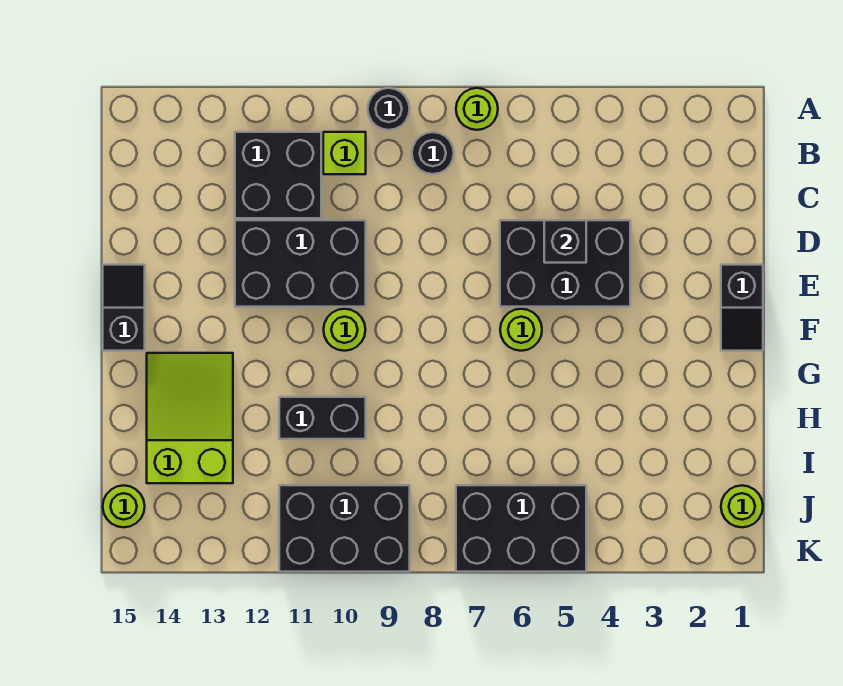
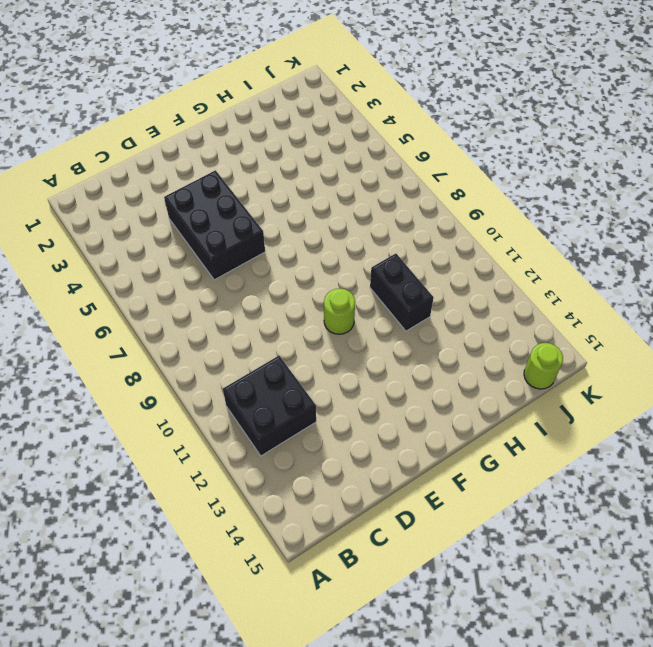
none -> lime 1x1 round brick [456,88,498,130]
none -> black 1x1 round brick [368,88,410,130]
none -> black 1x1 round brick [412,132,454,174]

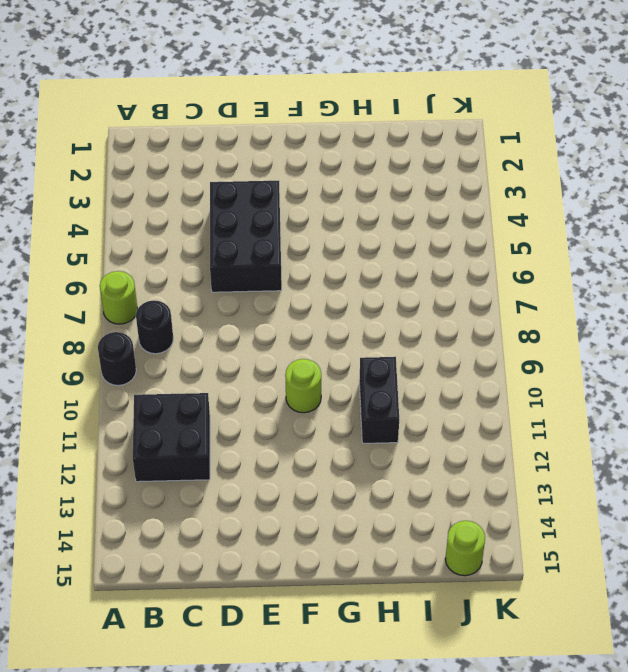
none -> lime 1x1 brick [323,132,366,174]
none -> black 2x3 brick [235,220,366,307]
none -> black 1x2 slope [721,265,763,351]

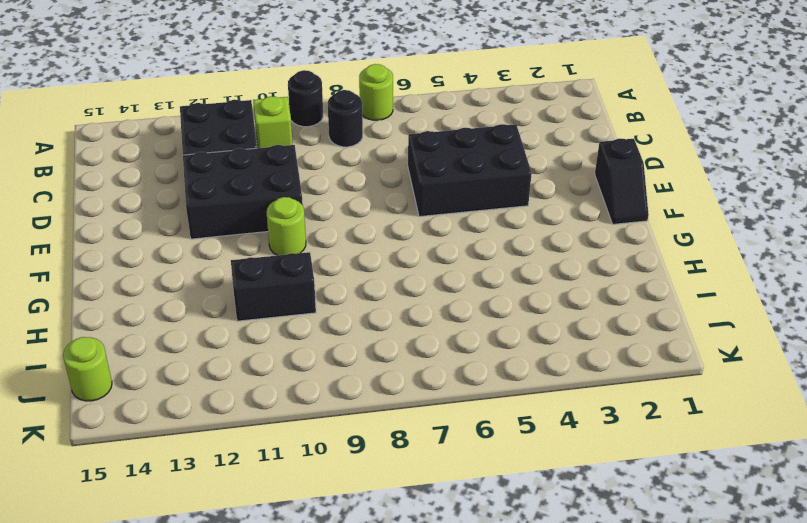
none -> black 1x2 slope [103,265,145,351]
none -> lime 1x1 round brick [500,309,542,351]
none -> lime 2x3 slope [147,353,233,483]

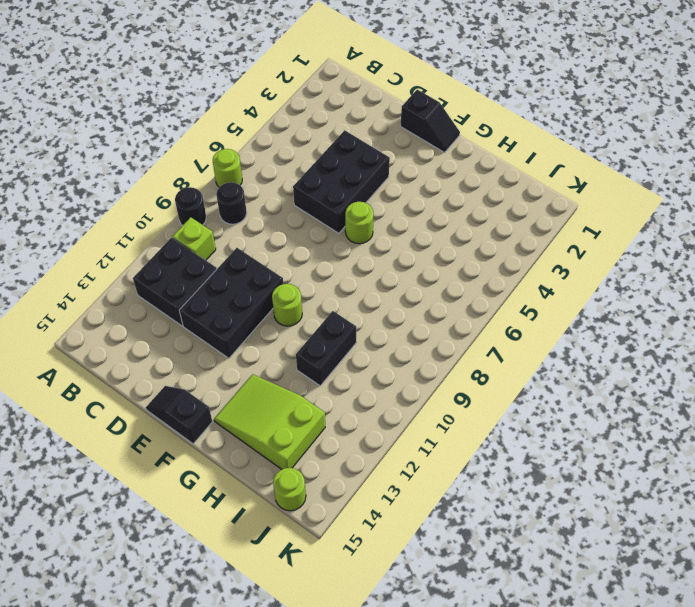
none -> lime 1x1 round brick [721,486,763,527]
none -> black 2x3 brick [456,485,586,572]
none -> black 2x3 brick [279,485,410,572]

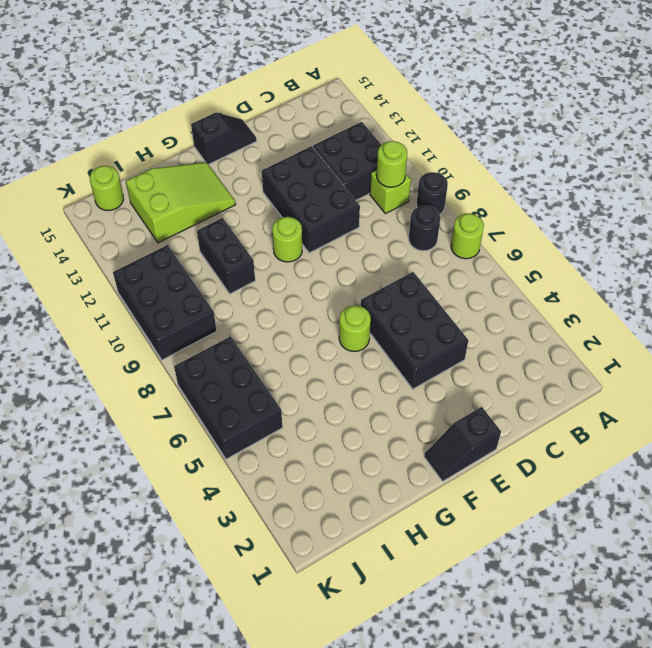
lime 1x1 round brick [376,141,407,187] -> lime 1x1 round brick moved to [721,486,763,527]
none -> black 1x1 brick [544,220,586,263]

